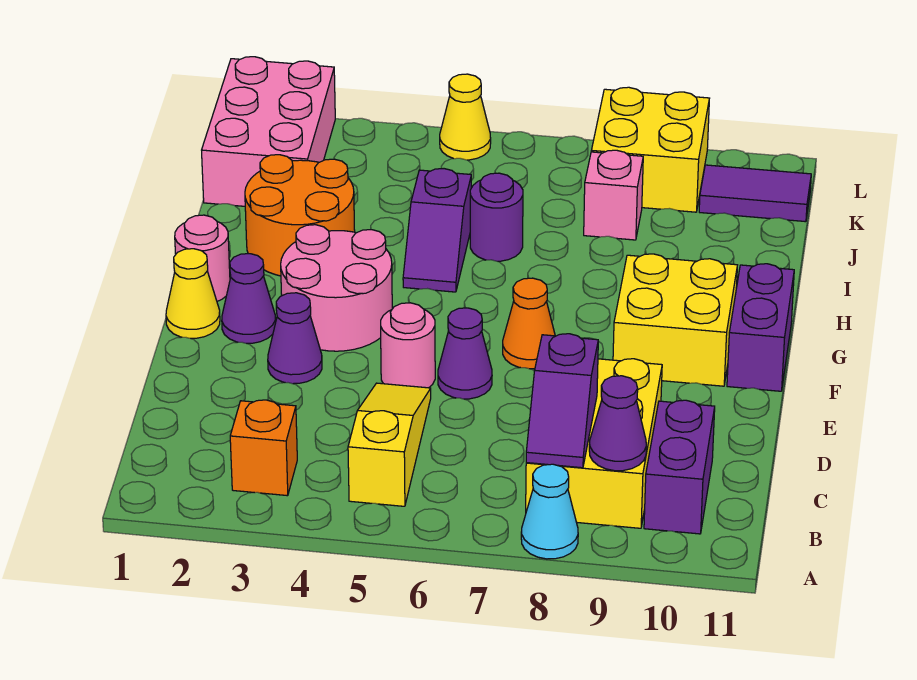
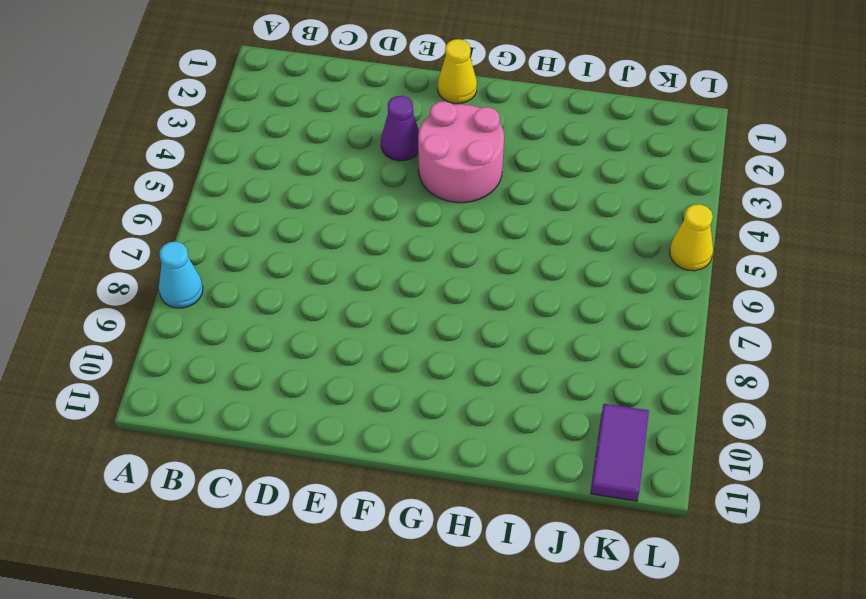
none -> orange 1x1 brick [230,400,297,496]
none -> yellow 1x3 slope [348,383,431,506]
none -> yellow 2x3 brick [526,359,662,528]

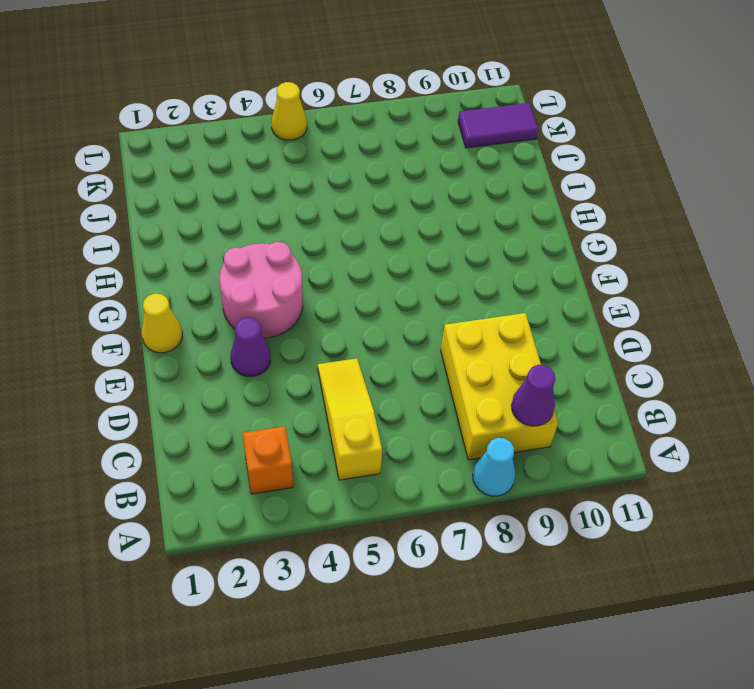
none -> purple 1x2 brick [644,400,715,534]
none -> pink 1x1 round brick [381,303,435,388]
none -> purple 1x1 cone [438,308,492,399]

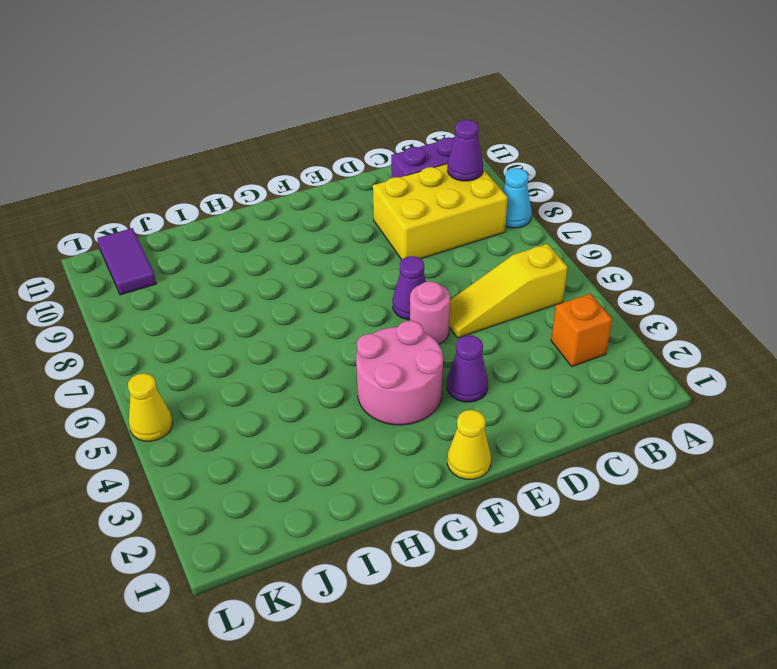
none -> purple 1x1 cone [222,254,276,343]
none -> orange 1x1 cone [503,278,555,369]
none -> yellow 2x2 brick [613,254,737,386]

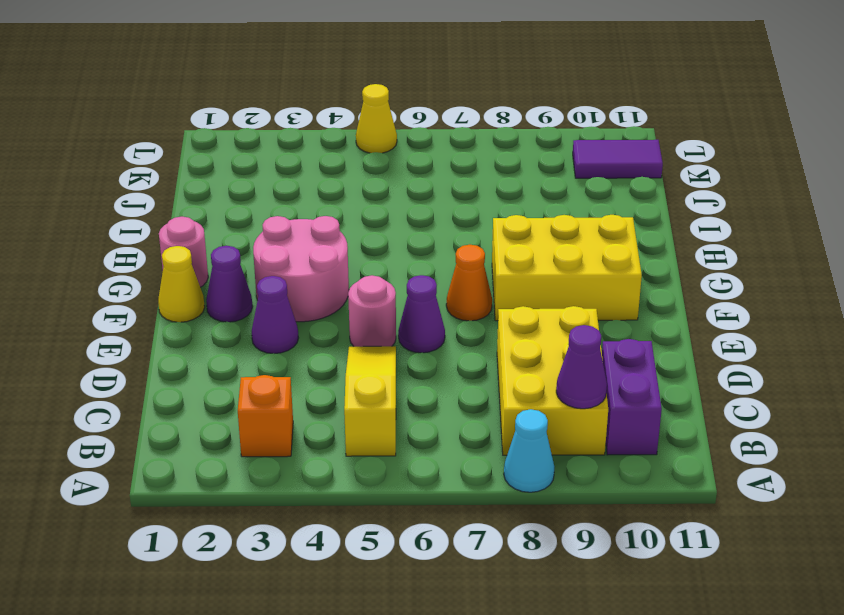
yellow 2x3 brick [492,215,642,321] -> yellow 2x2 brick [613,254,737,386]
none -> purple 1x2 brick [727,264,794,391]
none -> orange 2x2 round brick [245,155,355,276]
none -> purple 1x2 slope [403,168,471,292]

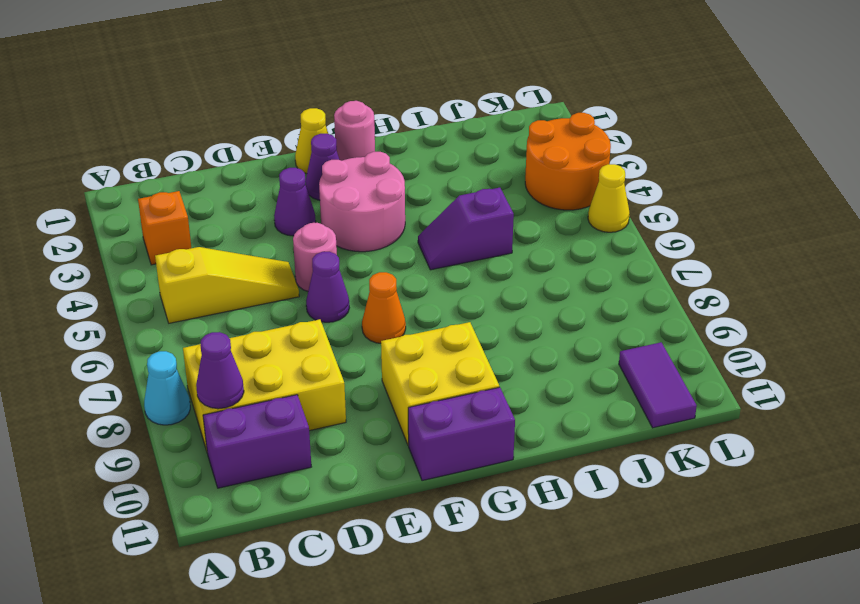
orange 2x2 round brick [525,113,611,210] -> orange 2x2 round brick moved to [245,155,355,276]
none -> purple 1x1 round brick [470,173,523,261]
none -> pink 2x3 brick [202,57,335,206]
none -> pink 1x1 brick [584,150,643,240]

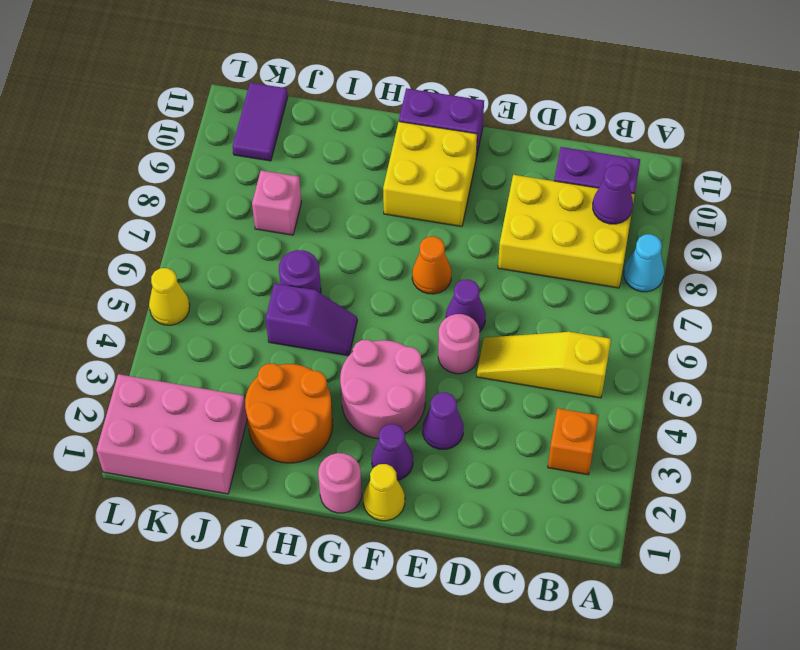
none -> yellow 2x2 brick [591,87,709,212]
none -> purple 1x2 slope [526,334,598,468]

